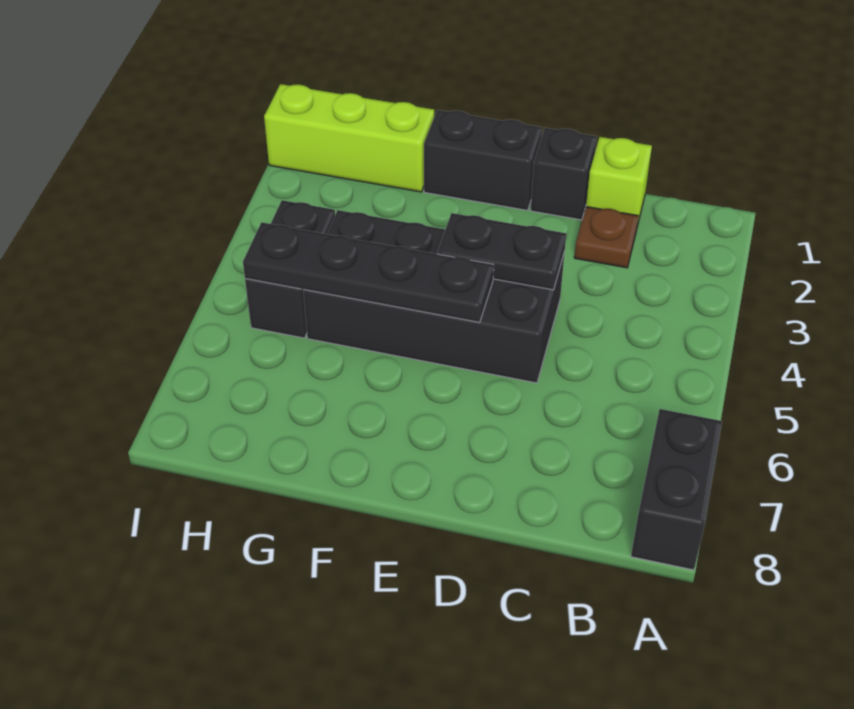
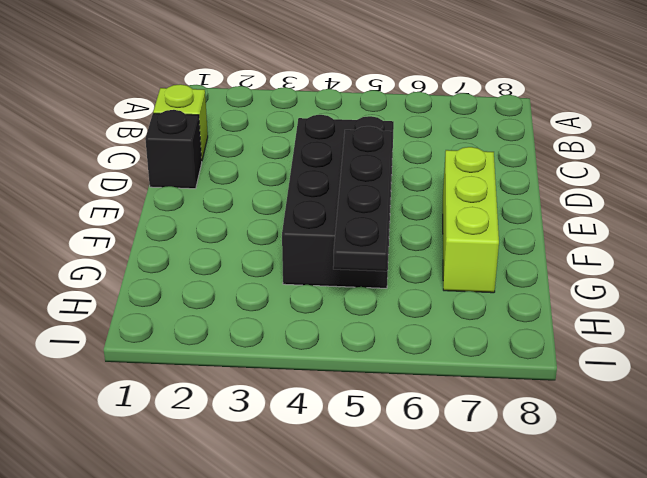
lime 1x3 brick [443,147,499,293] -> lime 1x3 brick moved to [264,84,434,192]
none -> black 1x2 brick [631,409,722,570]
none -> brown 1x1 plate [574,207,638,268]

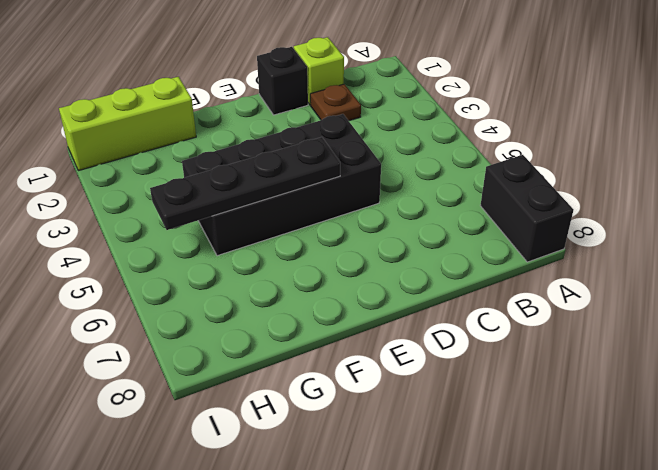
none -> black 1x2 brick [424,110,542,211]
none -> black 1x2 brick [245,200,335,338]

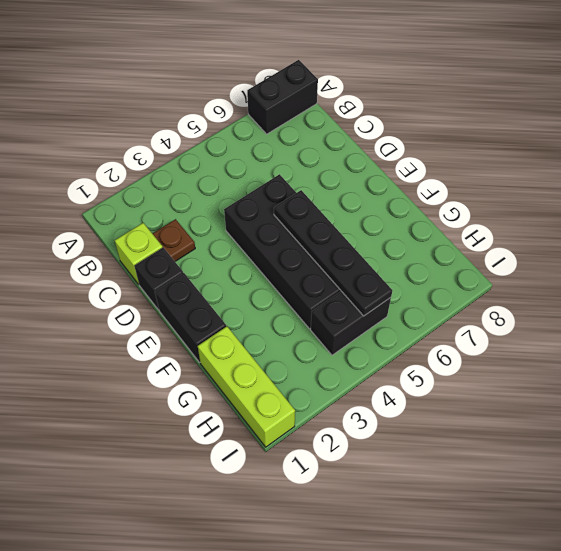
none -> black 1x2 plate [437,213,566,290]

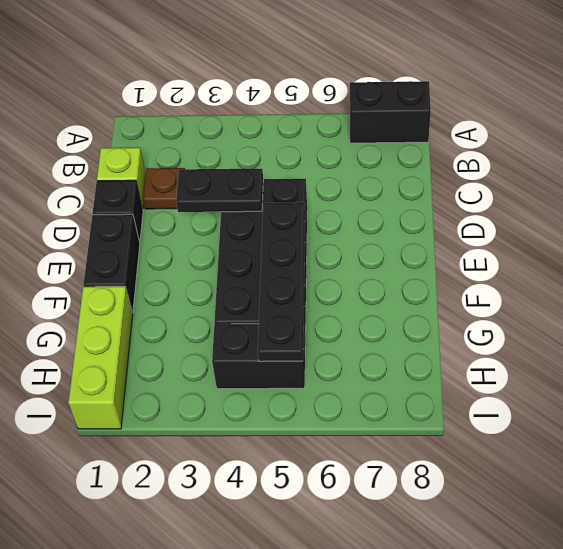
black 1x2 plate [176,169,263,212] -> black 1x2 plate turned to [437,213,566,290]

